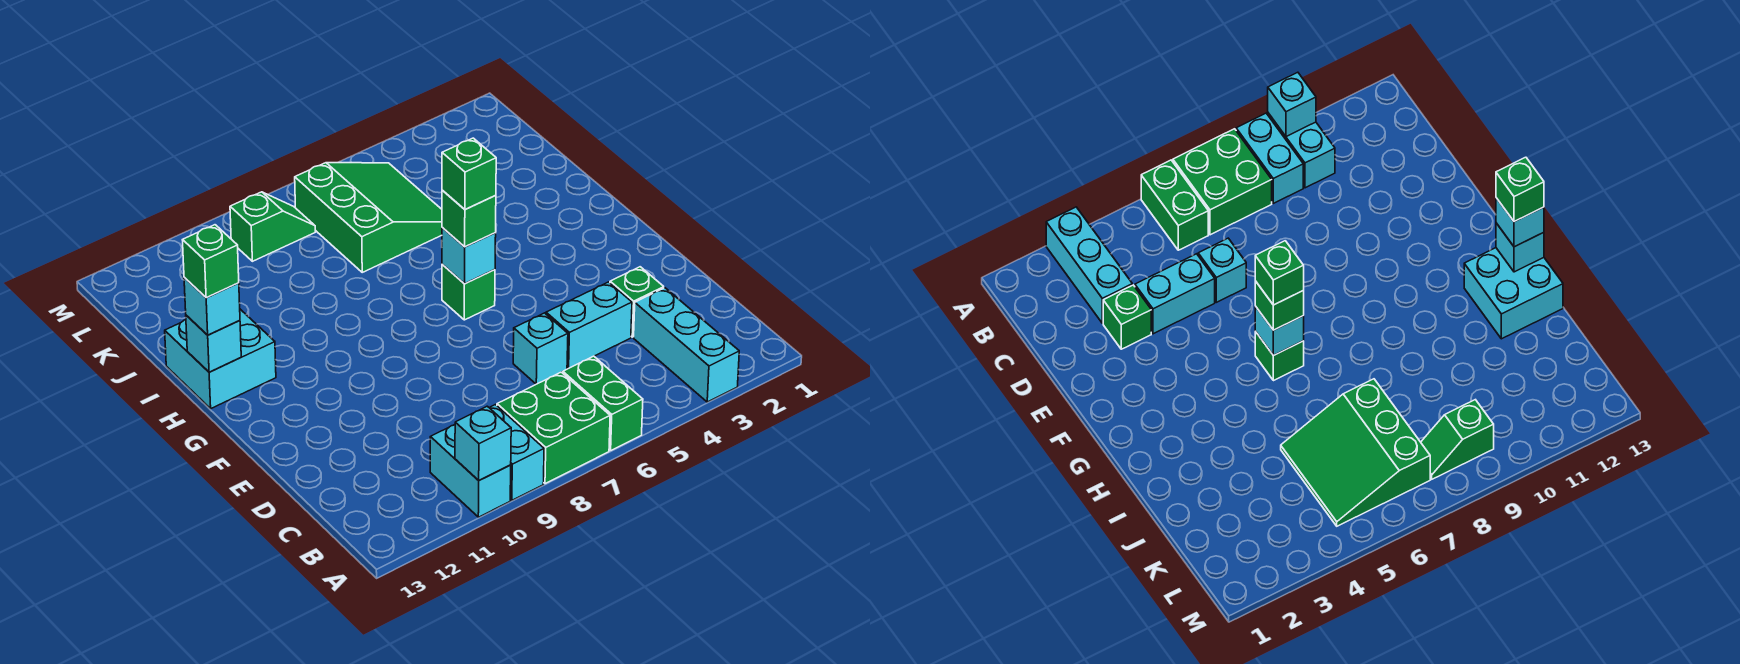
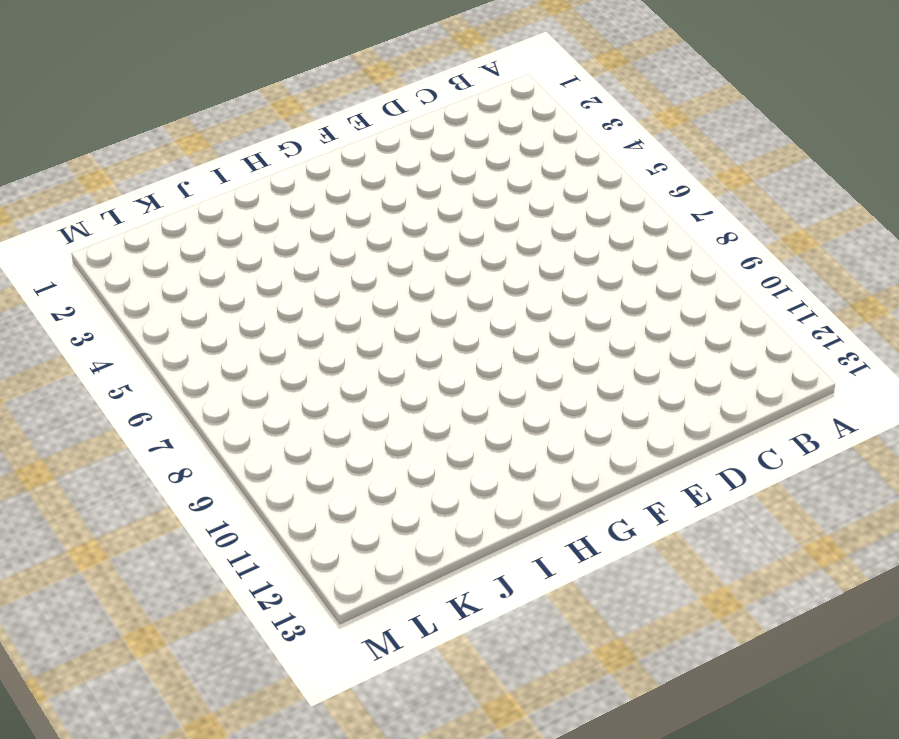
none -> cyan 1x3 brick [634,288,739,402]
none -> green 1x2 brick [563,356,643,450]
none -> green 2x2 brick [497,372,610,484]

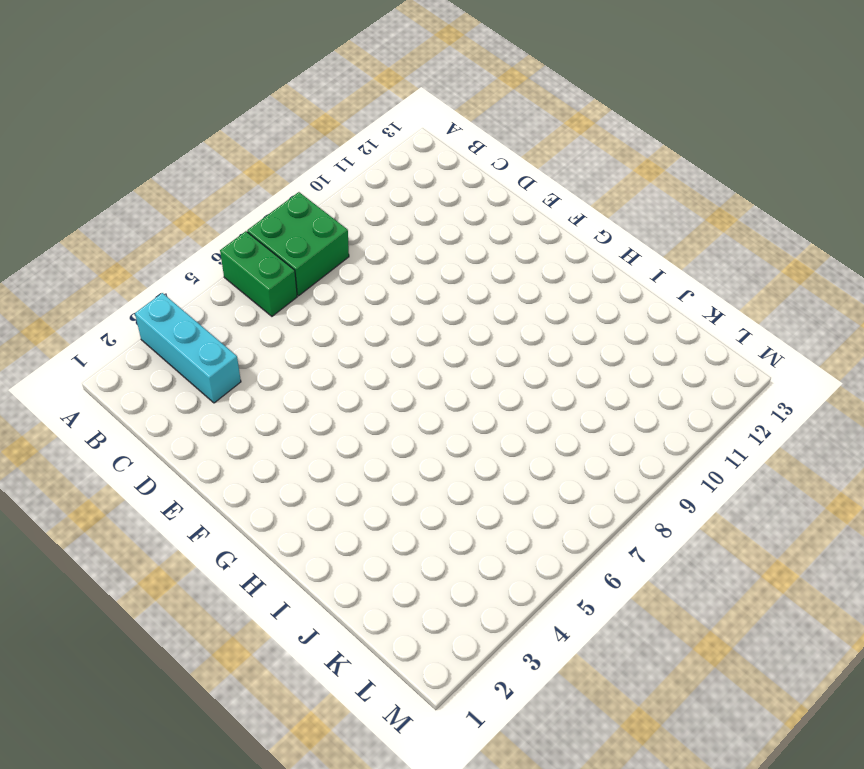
none -> cyan 1x2 brick [489,405,544,500]
none -> cyan 1x2 brick [430,425,511,517]
none -> green 1x1 brick [610,267,664,337]

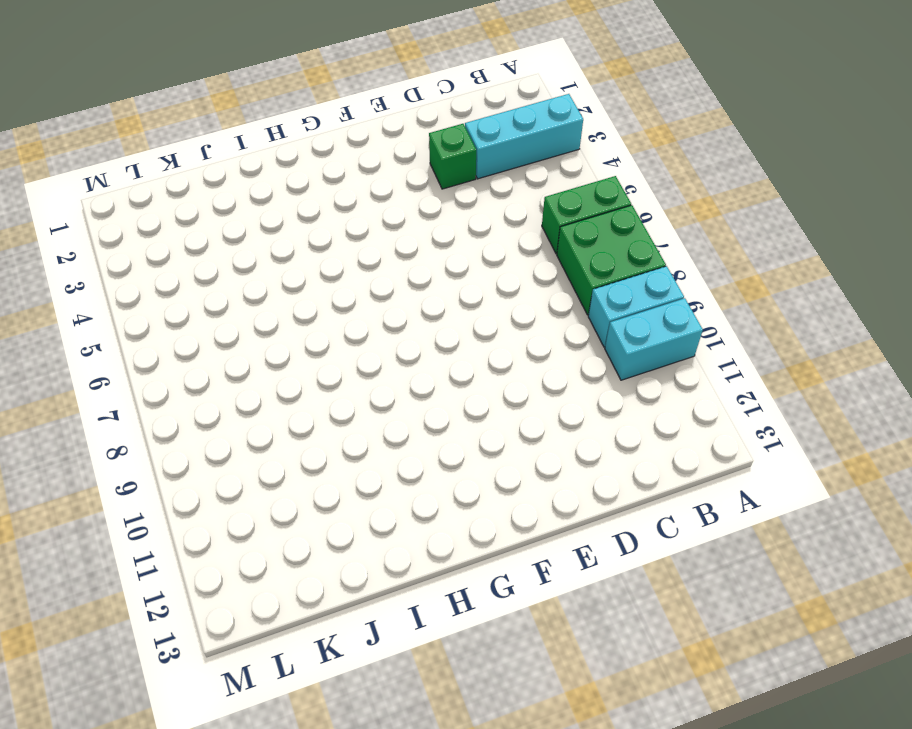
none -> cyan 1x2 brick [546,282,632,368]
none -> cyan 1x1 brick [513,313,568,384]
none -> green 1x1 brick [442,264,495,320]

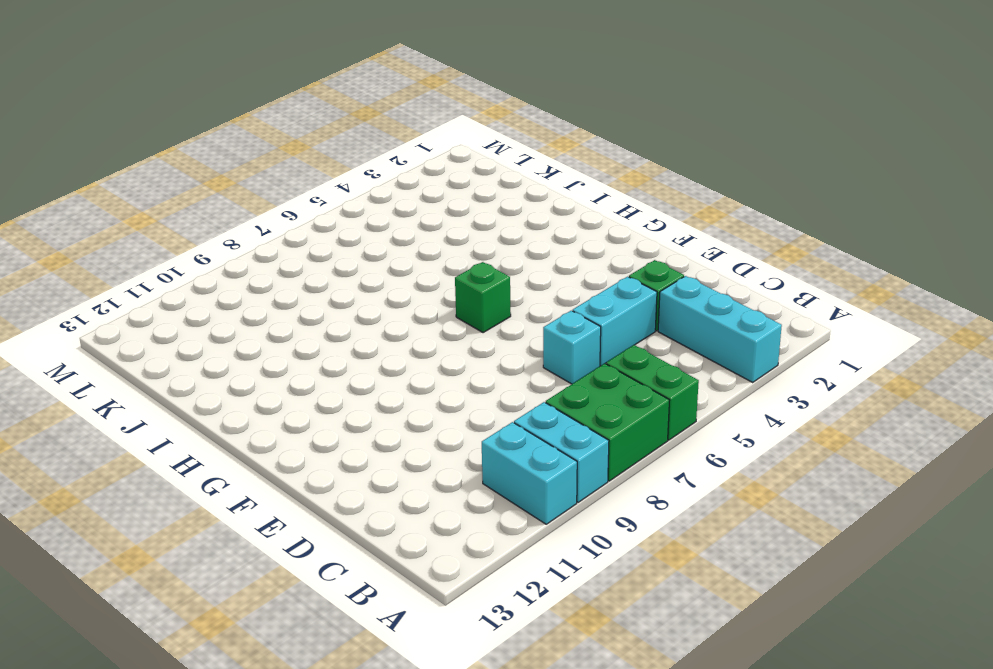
none -> cyan 2x2 brick [165,309,276,408]
none -> green 3x3 slope [295,163,442,272]
none -> green 1x2 slope [230,192,315,261]

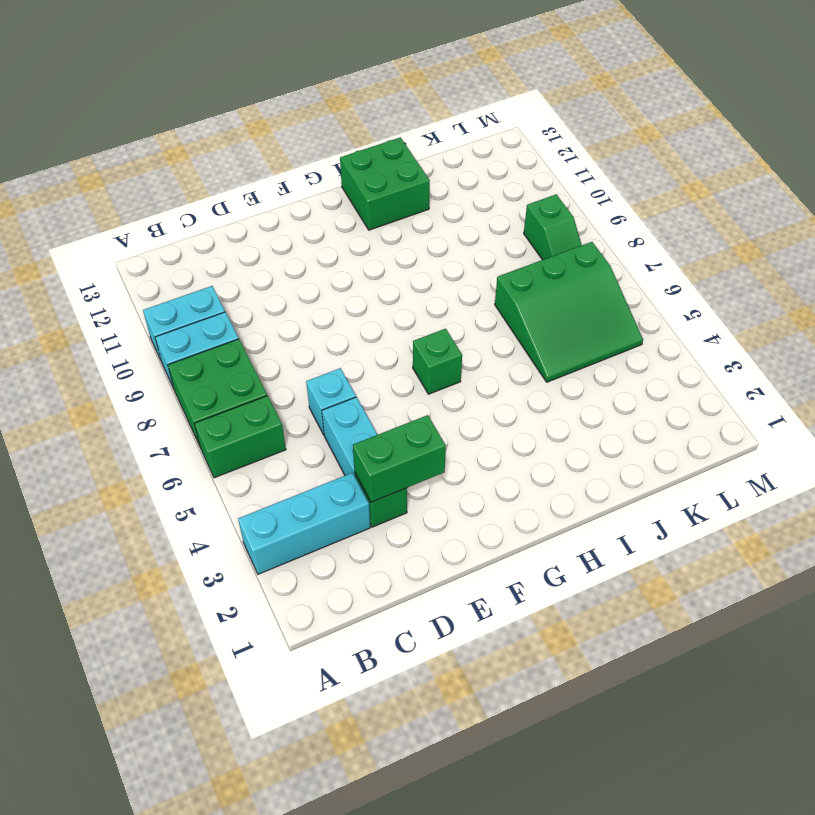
green 1x2 brick [353,415,446,502] -> none
green 2x2 brick [340,137,430,230] -> cyan 2x2 brick [165,309,276,408]
none -> cyan 1x1 brick [455,406,511,480]
none -> cyan 1x1 brick [442,227,496,284]
none -> cyan 1x1 brick [186,315,241,372]

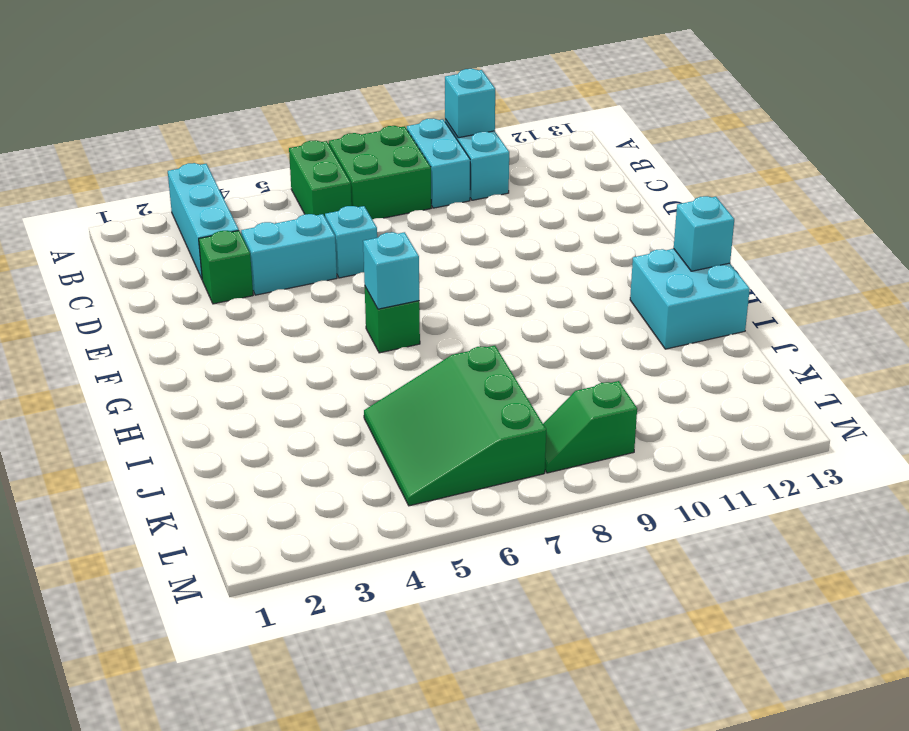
none -> green 1x1 brick [442,190,496,247]
none -> cyan 1x1 brick [184,278,240,335]
none -> green 1x1 brick [442,138,496,210]

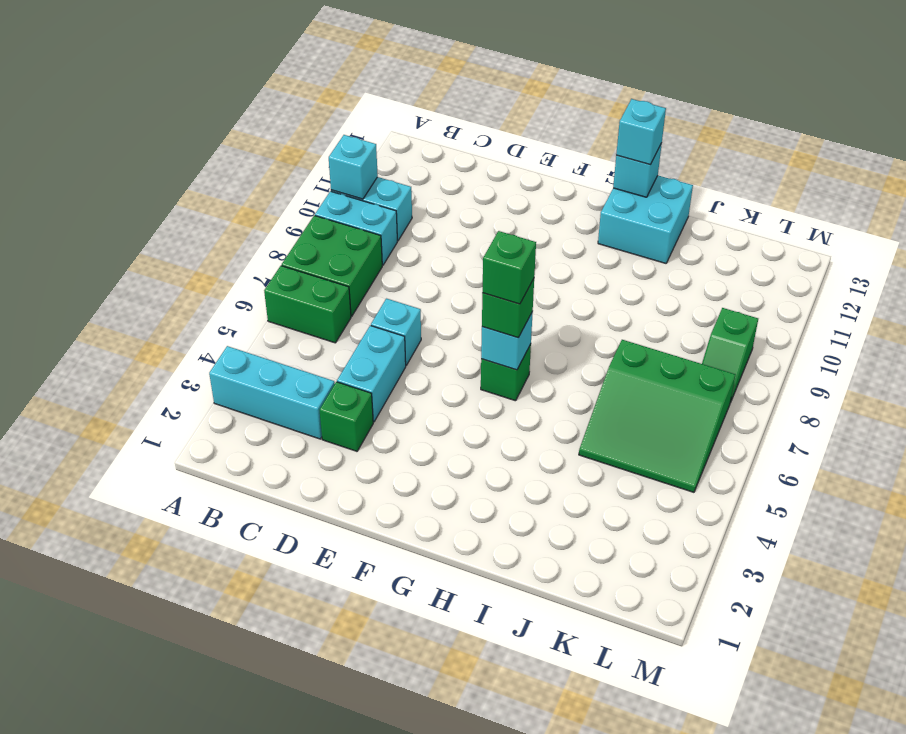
none -> green 1x1 brick [183,225,239,297]

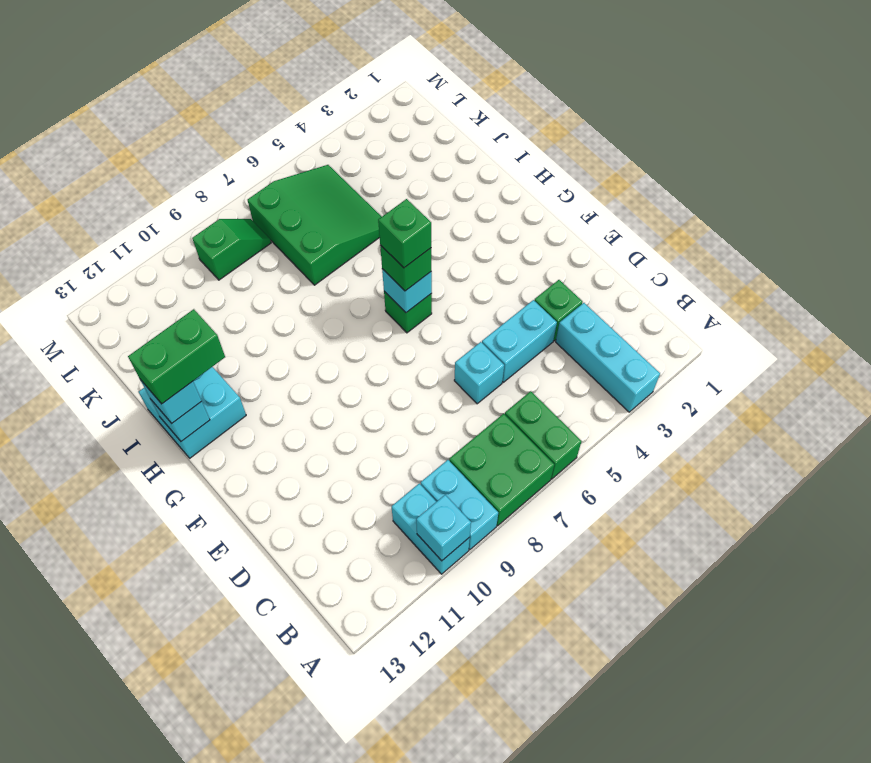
green 1x2 brick [128,309,225,404] -> green 1x1 brick [183,225,239,297]

